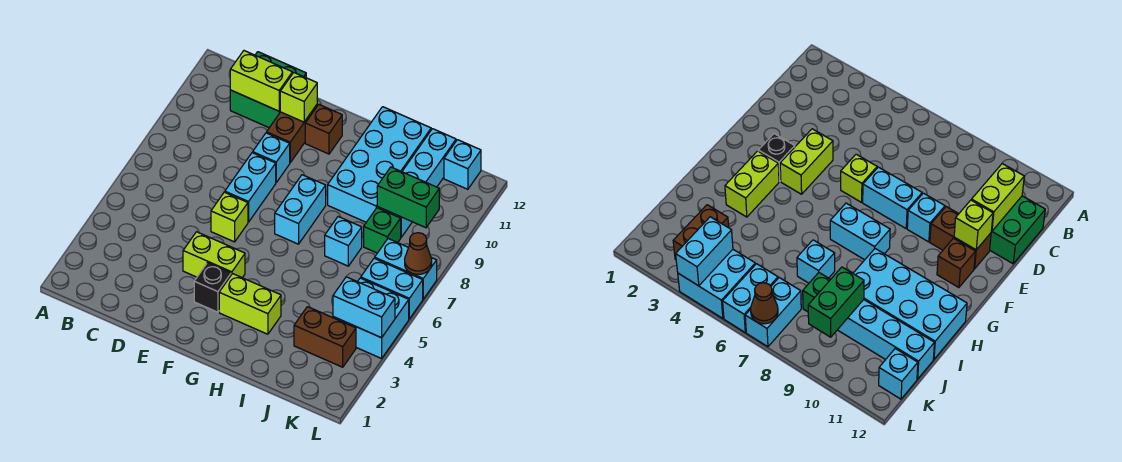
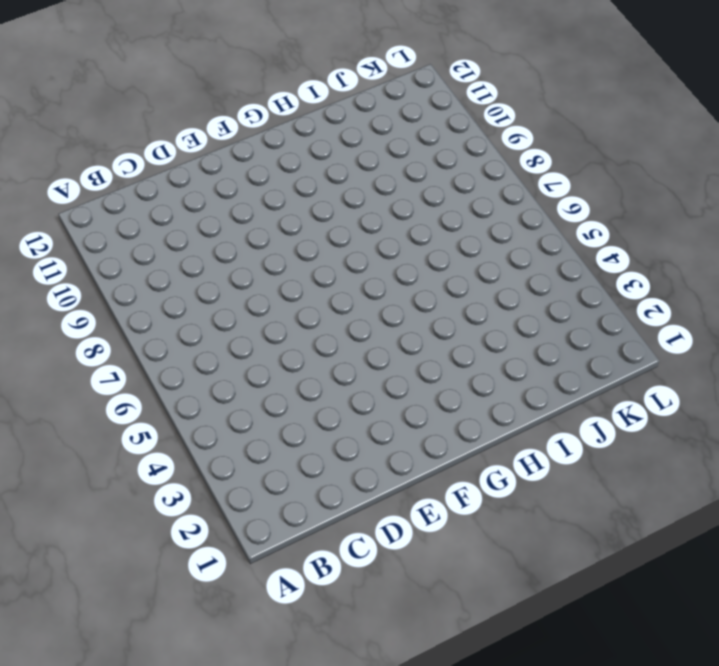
none -> green 2x2 brick [230,52,306,128]
none -> lime 1x2 brick [183,232,245,278]
none -> lime 1x1 brick [211,192,248,242]

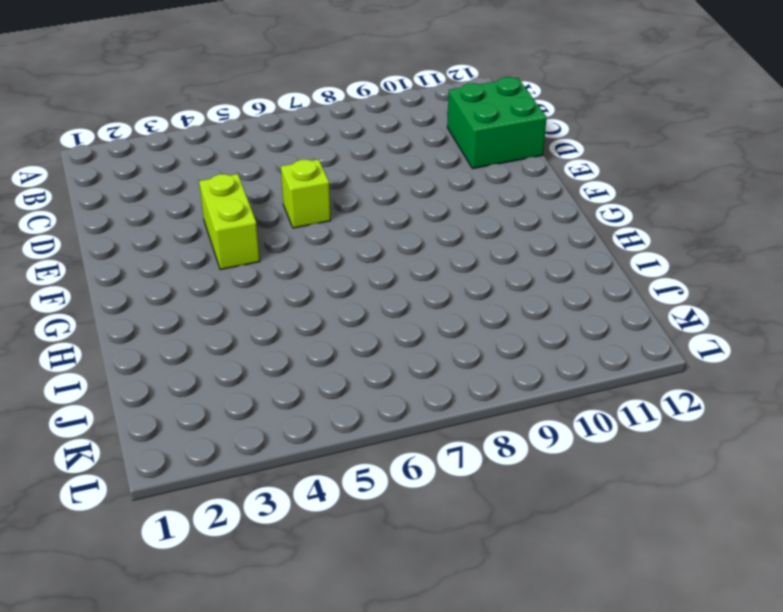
none -> cyan 1x2 brick [225,153,276,222]
none -> cyan 1x1 brick [253,133,290,182]
none -> brown 1x2 brick [267,105,317,163]

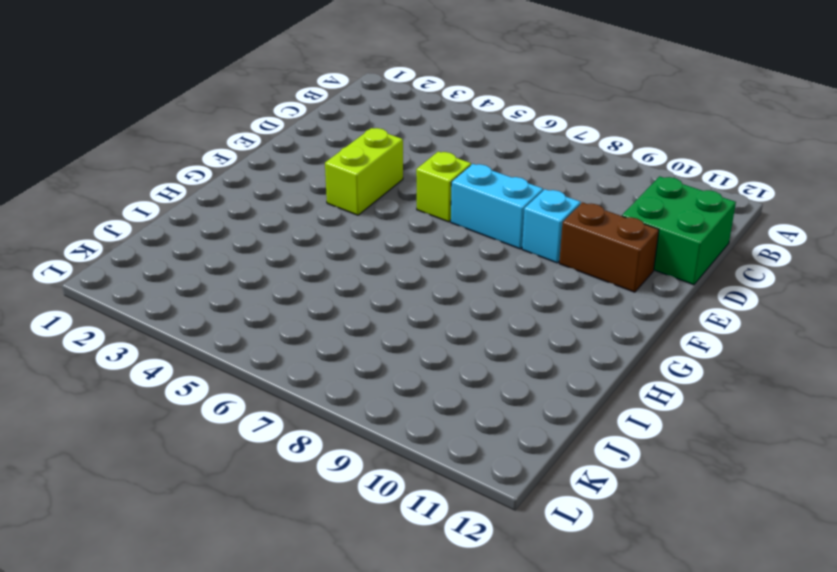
none -> black 1x1 brick [194,263,231,312]
none -> brown 1x1 brick [305,105,342,154]
none -> lime 1x2 brick [219,274,281,334]

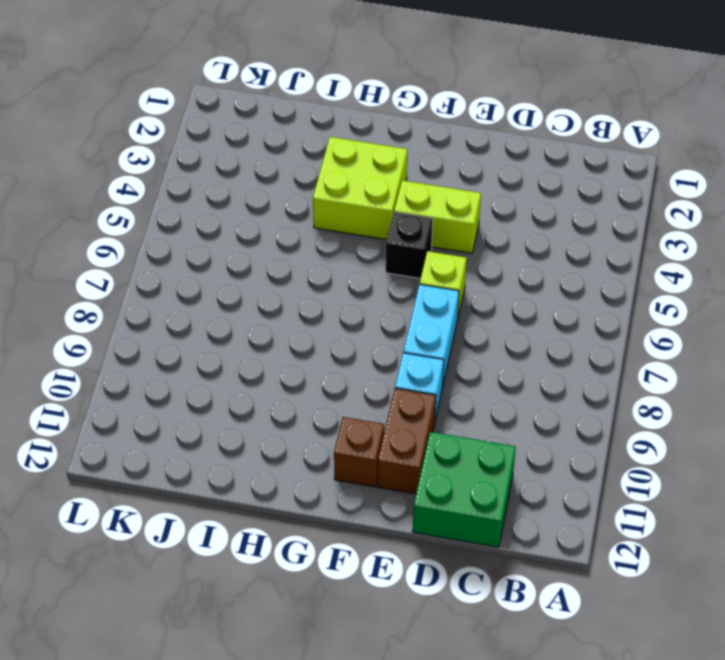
black 1x1 brick [386,212,433,279] -> black 1x1 brick moved to [194,263,231,312]
lime 2x2 brick [313,137,408,240] -> lime 1x2 brick [219,274,281,334]
none -> cyan 1x2 brick [275,175,326,244]
none -> cyan 2x4 brick [328,107,431,222]
none -> cyan 1x1 brick [325,217,362,266]

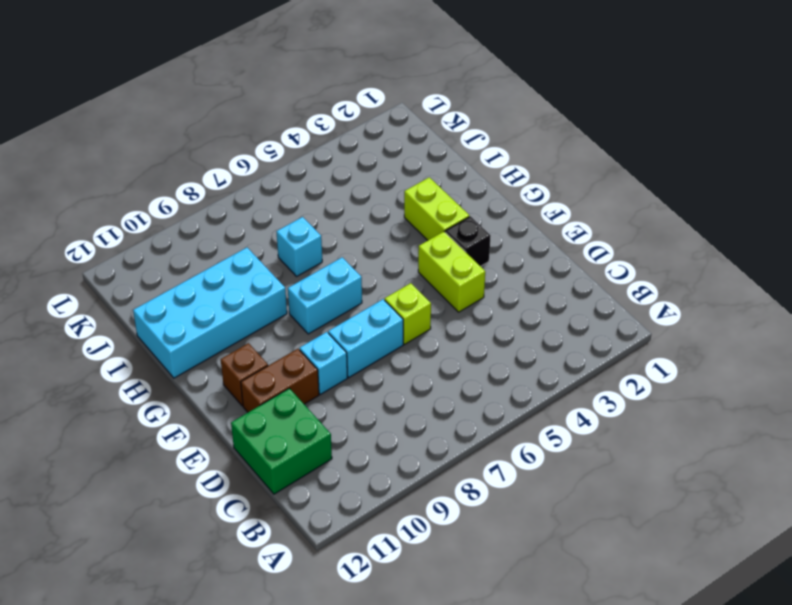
none -> brown 1x2 brick [294,307,356,367]
none -> green 1x1 brick [364,208,401,253]
none -> cyan 1x4 brick [377,129,456,237]

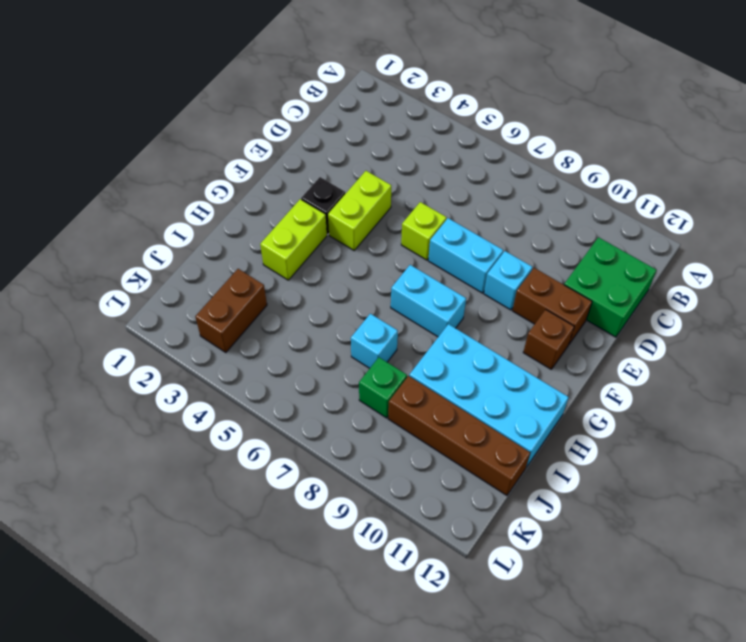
brown 1x4 brick [388,376,530,495] -> cyan 1x4 brick [377,129,456,237]
none -> cyan 2x2 brick [333,278,409,358]
none -> cyan 1x2 brick [361,258,423,319]
none -> cyan 1x2 brick [375,239,437,299]

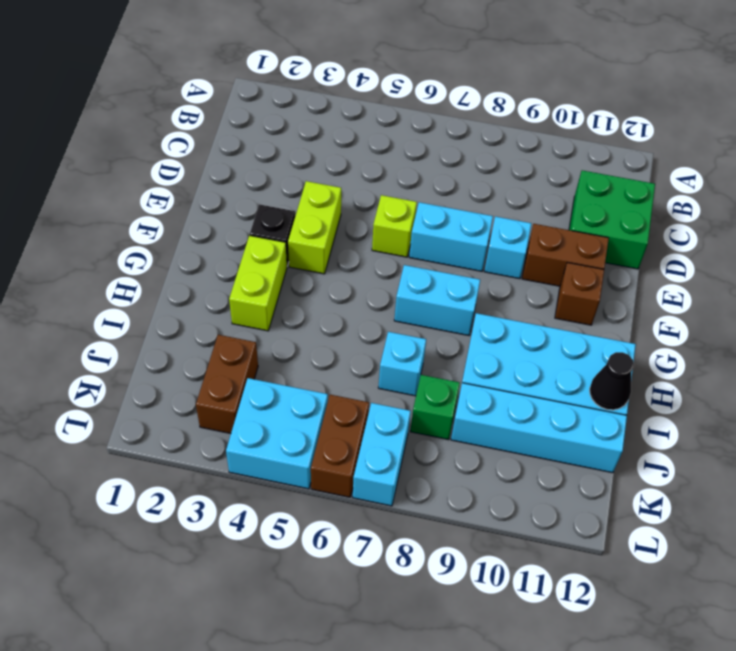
black 1x1 cone [590,352,634,410] -> none
brown 1x2 brick [311,395,369,497] -> cyan 1x2 brick [361,258,423,319]
none -> cyan 1x1 brick [444,140,481,189]
none -> lime 1x2 brick [230,51,292,111]
none -> lime 1x1 brick [280,73,317,122]

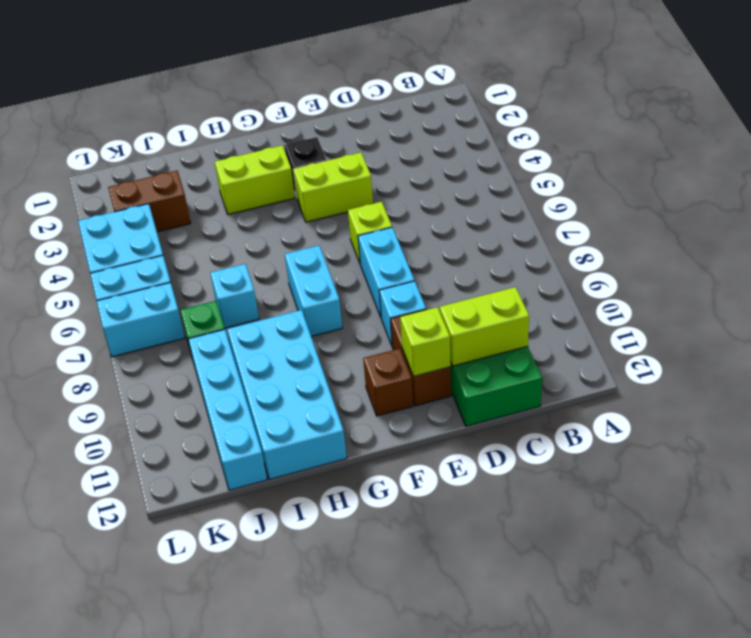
none -> cyan 1x1 brick [444,140,481,189]
none -> green 1x2 brick [377,167,439,228]
none -> cyan 1x2 brick [333,277,395,338]

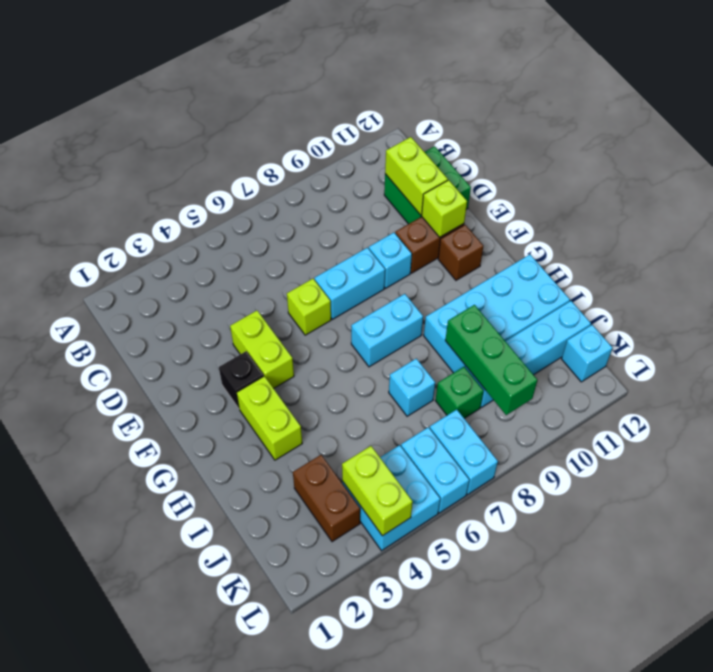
green 1x3 brick [445,305,537,415] -> green 1x2 brick [377,167,439,228]
lime 1x2 brick [342,446,413,536] -> cyan 1x2 brick [333,277,395,338]
none -> brown 1x1 cone [405,233,432,274]

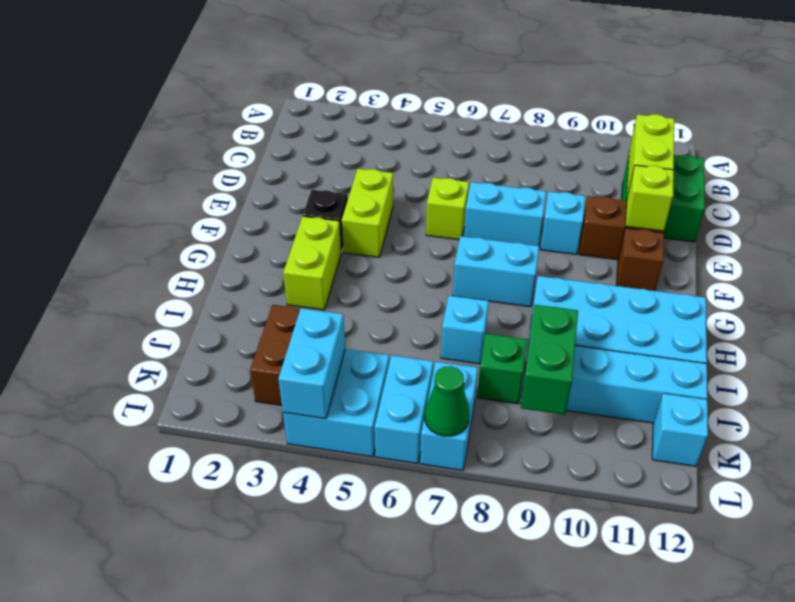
green 1x1 cone [425,366,469,436] -> brown 1x1 cone [405,233,432,274]

